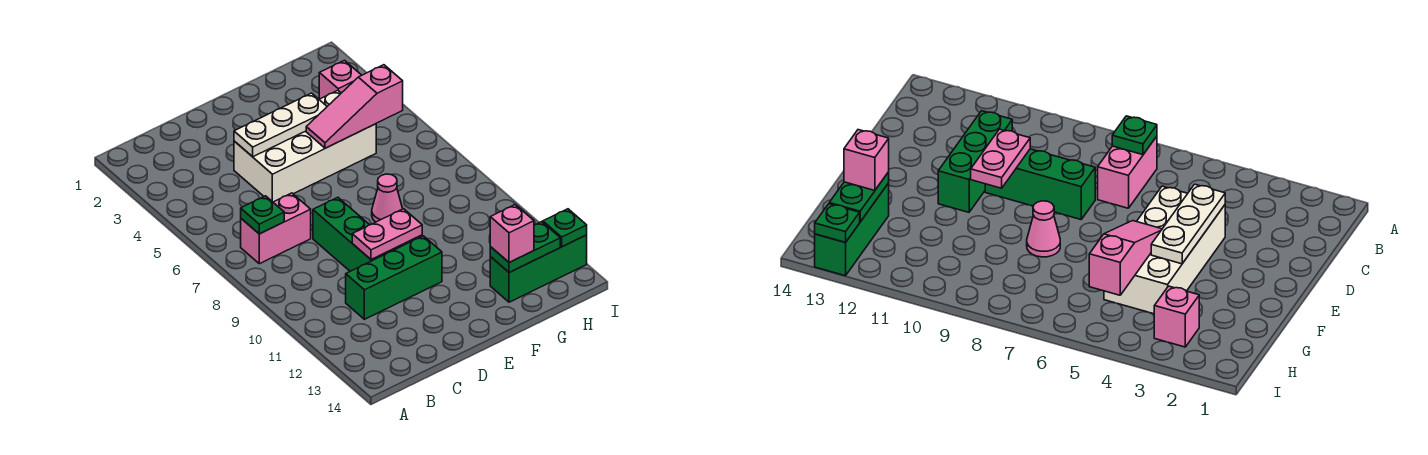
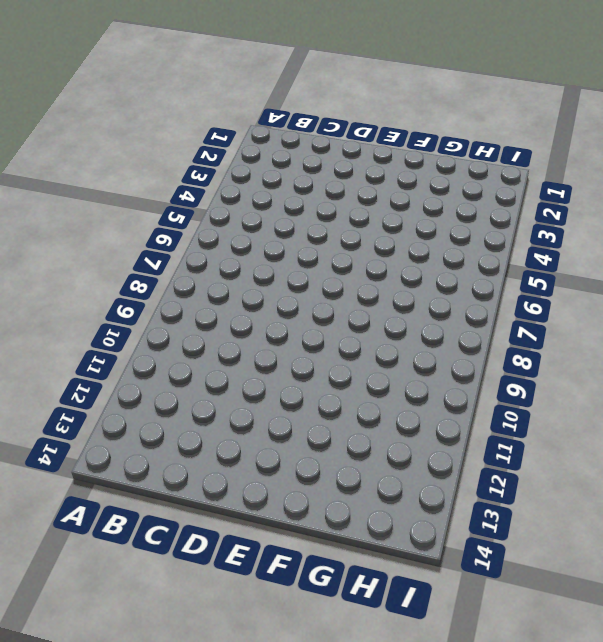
none -> pink 1x2 brick [241,193,311,264]
none -> green 1x3 brick [346,236,442,319]
none -> white 2x4 brick [234,90,376,202]

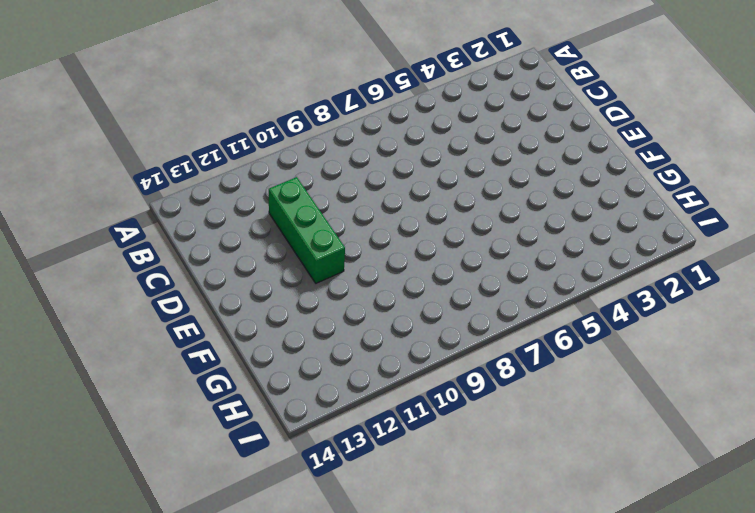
none -> pink 1x2 brick [241,193,311,264]
none -> white 2x4 brick [234,90,376,202]
none -> green 1x3 brick [313,197,396,271]

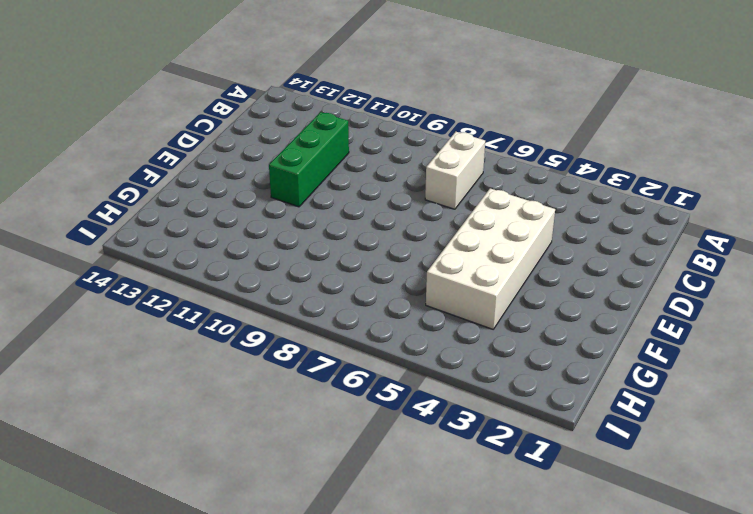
white 1x2 brick [425,132,485,209] -> pink 1x2 brick [241,193,311,264]
none -> green 1x3 brick [313,197,396,271]
none -> pink 1x1 cone [372,174,403,222]
none -> green 1x3 brick [490,235,587,302]

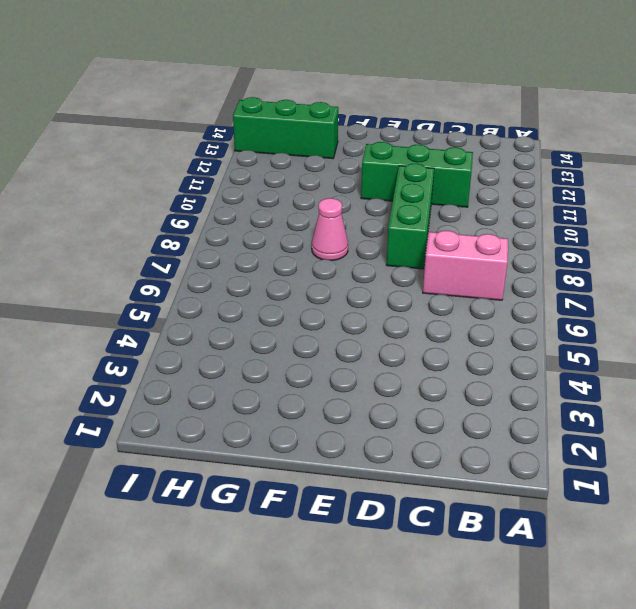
none -> white 2x4 brick [234,90,376,202]
none -> pink 1x1 brick [319,60,362,99]
none -> green 1x1 plate [241,196,284,234]

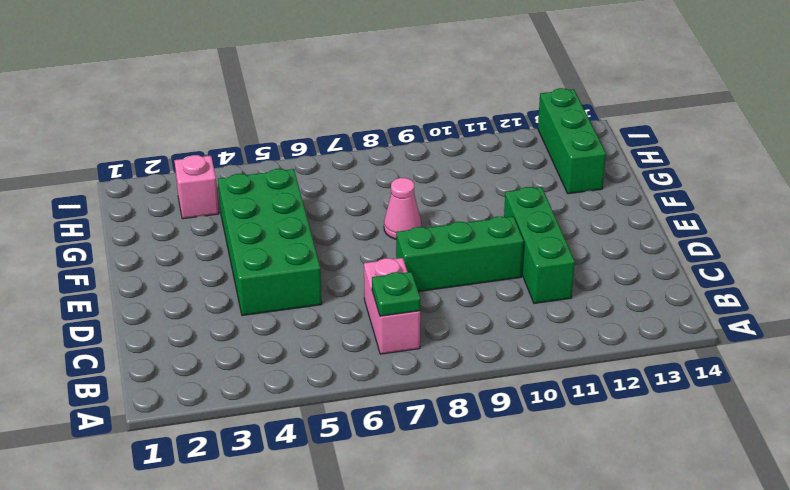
green 2x4 brick [218,169,322,316] -> white 2x4 brick [234,90,376,202]
none -> white 1x3 plate [234,93,327,157]
none -> pink 1x2 plate [352,209,422,260]
none -> pink 1x3 slope [306,65,403,148]

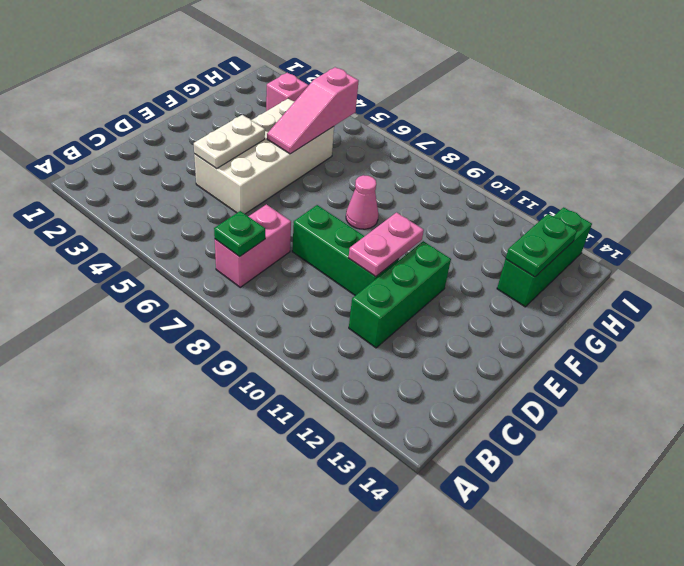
white 1x2 plate [194,115,265,169] -> white 1x3 plate [234,93,327,157]
none -> green 1x1 plate [543,209,587,247]
none -> pink 1x1 brick [490,205,534,263]

